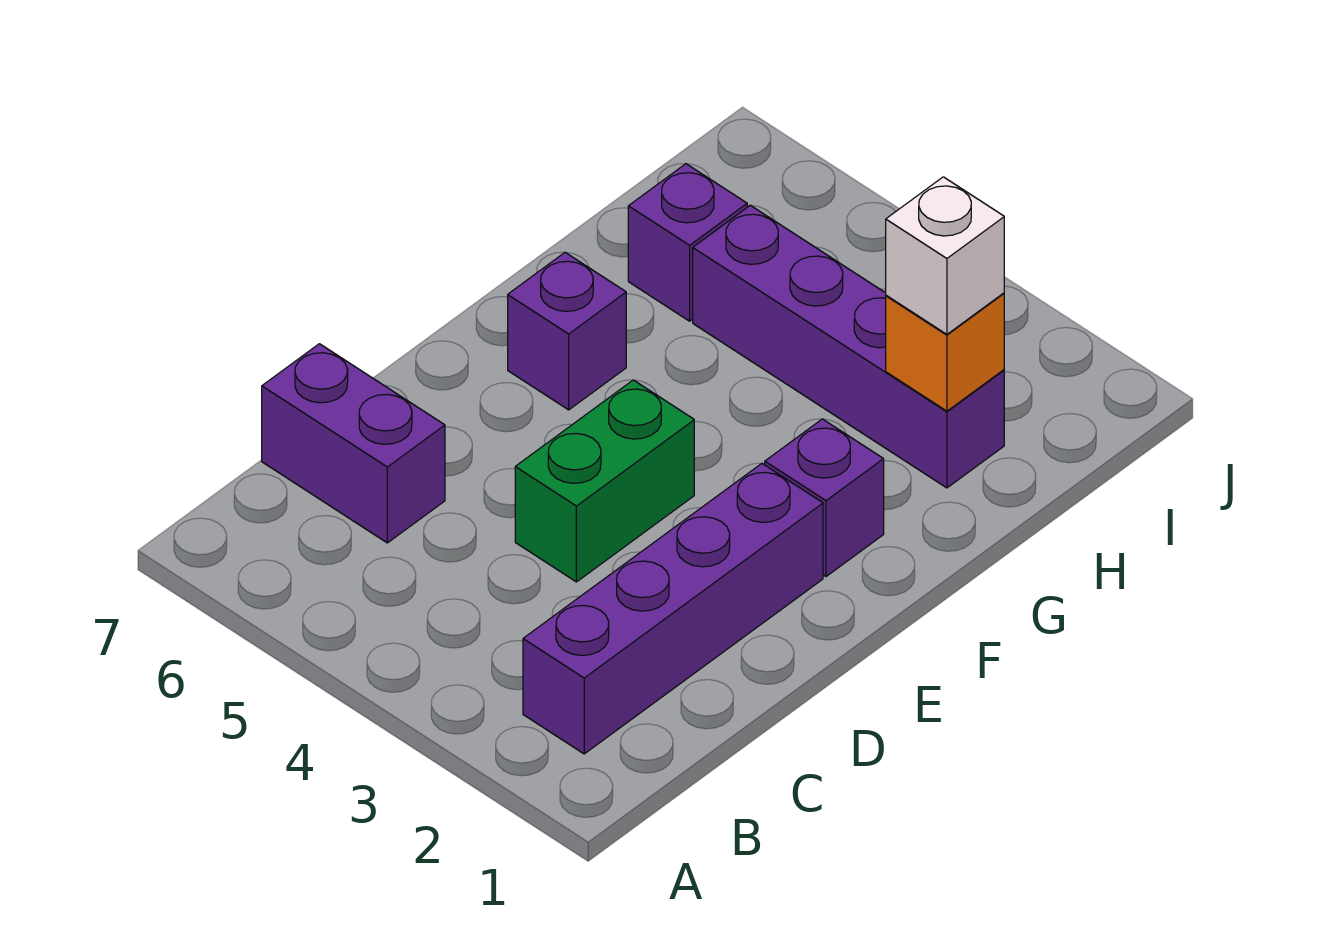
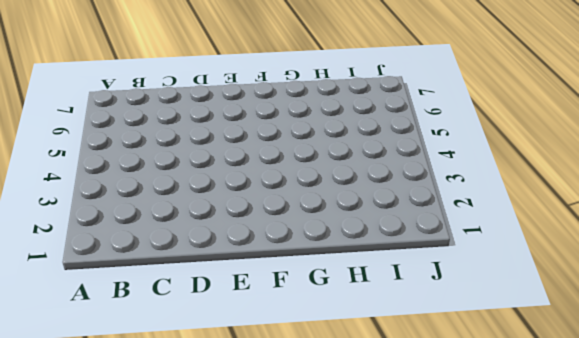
none -> purple 1x4 brick [523,463,823,754]
none -> purple 1x2 brick [262,344,445,543]

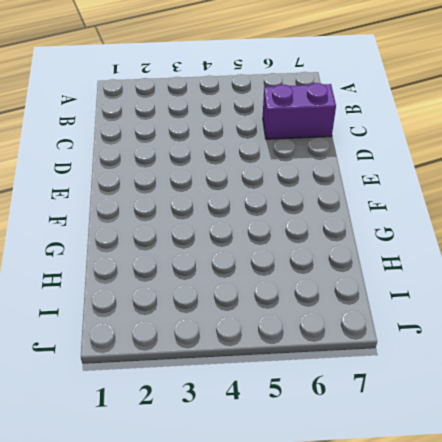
none -> purple 1x4 brick [523,463,823,754]
none -> green 1x2 brick [515,380,694,582]

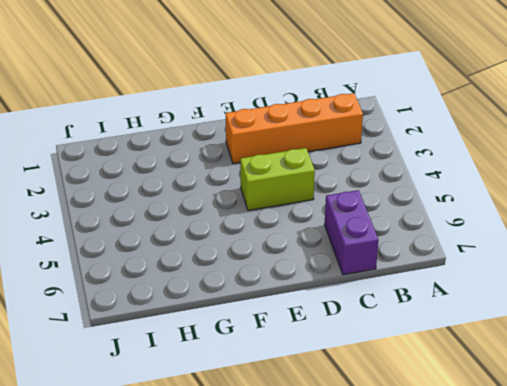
orange 1x4 brick [226,93,363,164] -> purple 1x4 brick [523,463,823,754]
lime 1x2 brick [240,148,315,210] -> green 1x2 brick [515,380,694,582]
none -> purple 1x1 brick [765,419,884,576]
none -> purple 1x1 brick [508,252,626,410]

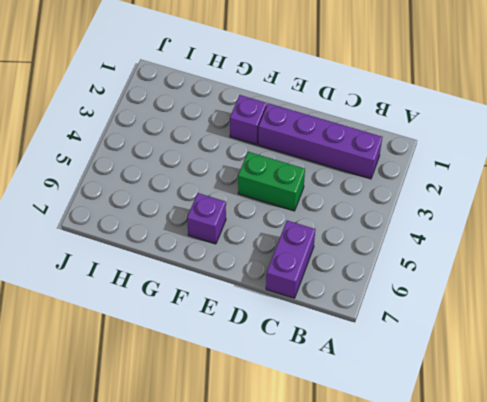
none -> purple 1x4 brick [693,205,1004,488]
none -> purple 1x1 brick [628,164,747,321]

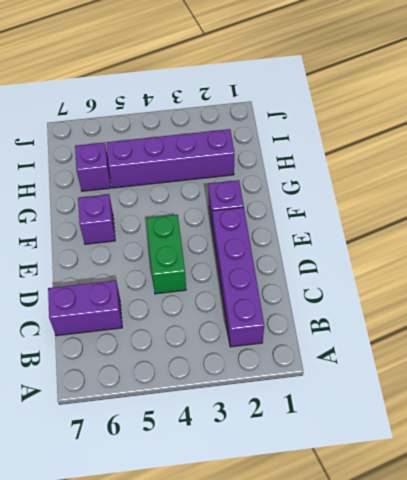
none -> orange 1x1 brick [886,293,1004,411]
none -> white 1x1 brick [886,177,1004,334]

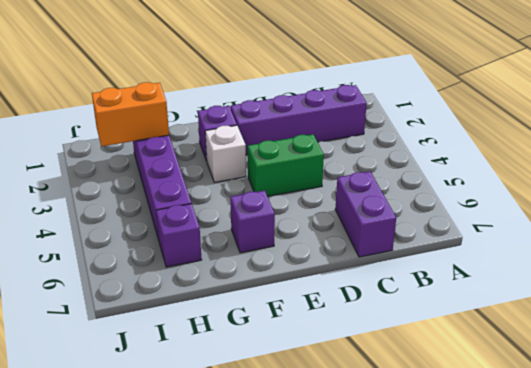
white 1x1 brick [205,125,246,182] -> white 1x1 brick moved to [886,177,1004,334]
orange 1x2 brick [92,82,169,146] -> orange 1x1 brick [886,293,1004,411]

